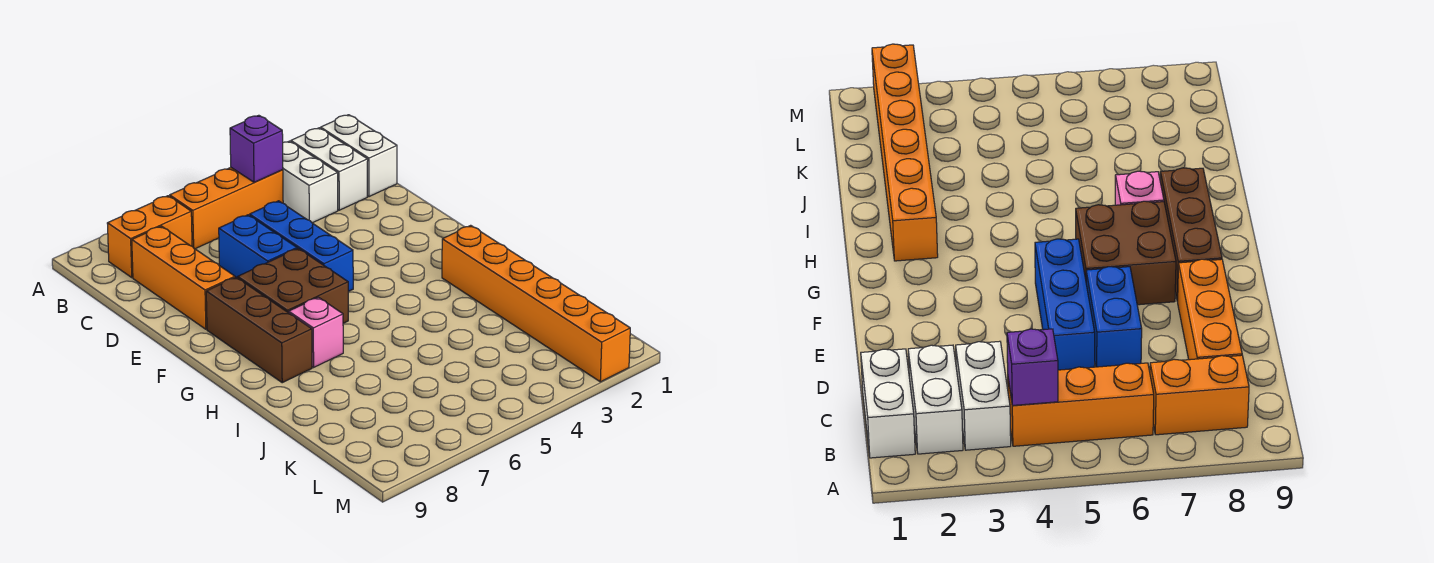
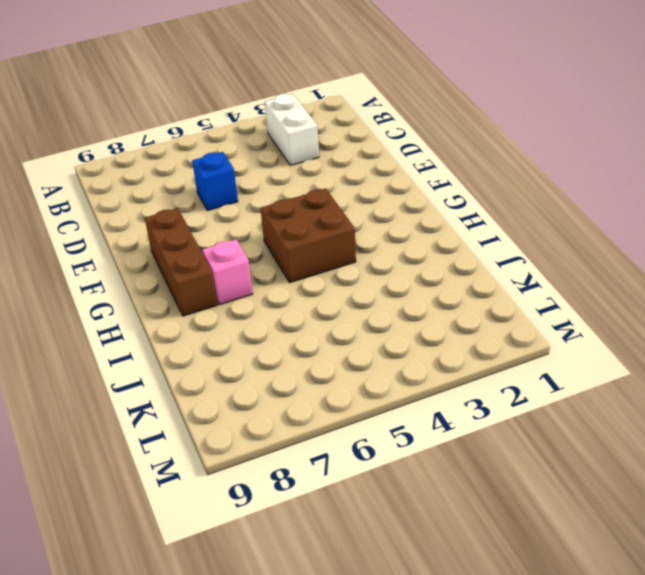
blue 1x1 brick [192,152,238,211] -> blue 1x2 brick [219,215,297,278]
brown 2x2 brick [260,189,356,283] -> brown 2x2 brick moved to [238,248,348,323]
none -> white 1x2 brick [321,115,397,197]
none -> white 1x2 brick [291,128,368,210]
none -> orange 1x3 brick [170,168,283,249]

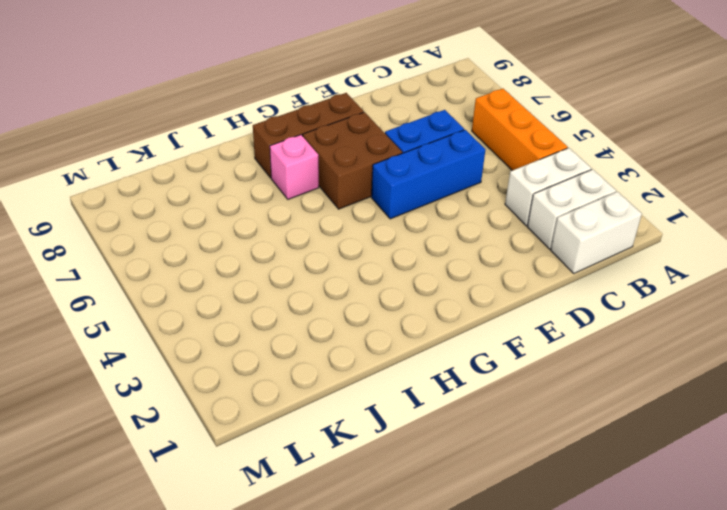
none -> orange 1x2 brick [107,196,192,277]
none -> orange 1x3 brick [132,226,235,329]
none -> orange 1x6 brick [442,225,630,382]

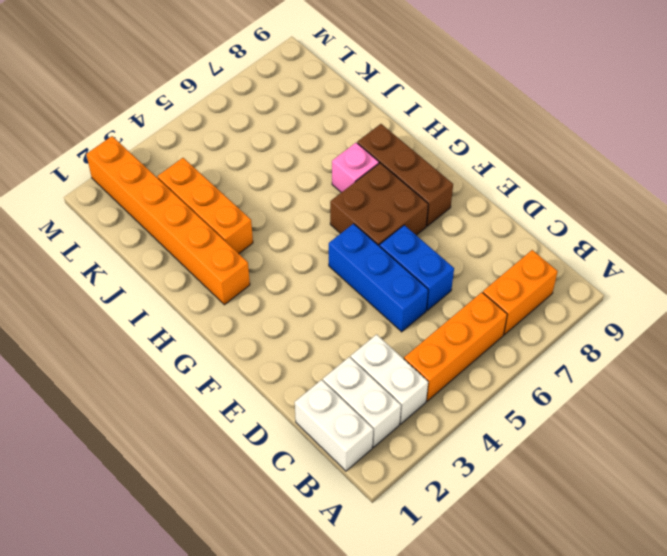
orange 1x3 brick [158,158,253,254] -> orange 1x3 brick moved to [132,226,235,329]
none -> purple 1x1 brick [230,115,283,182]

